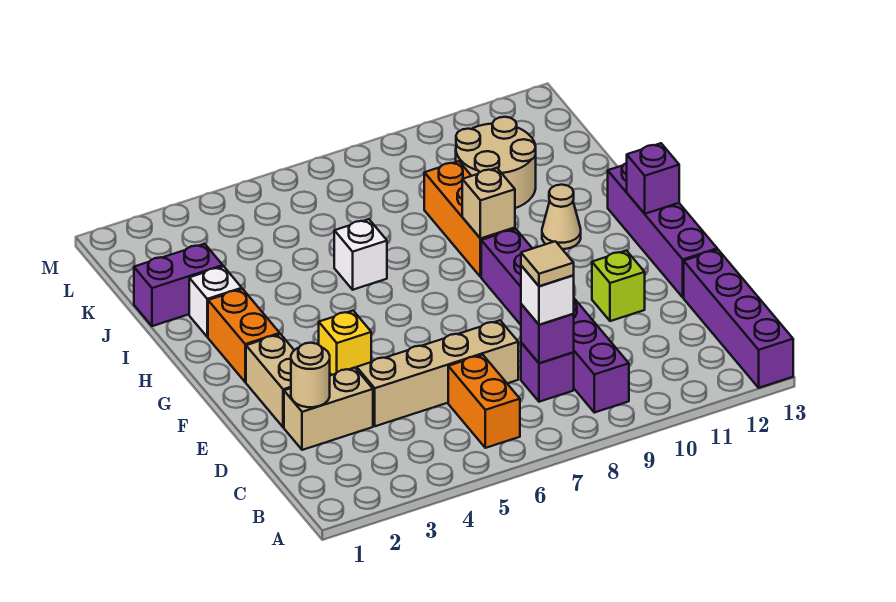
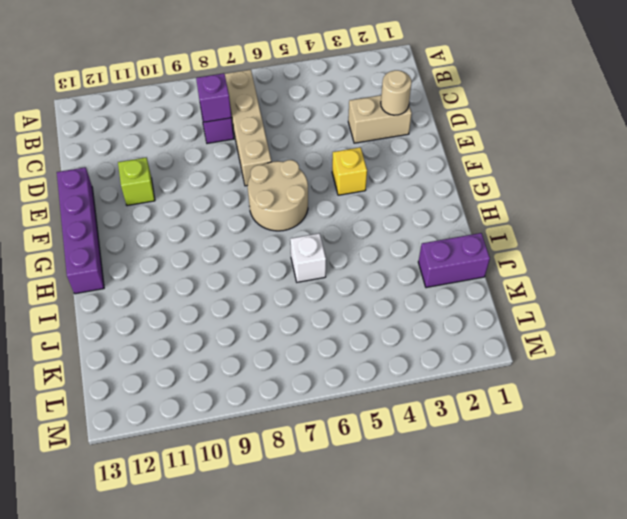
tan 1x4 brick [225,70,271,186] -> tan 1x4 brick turned to [357,320,518,426]
tan 2x2 round brick [248,160,308,231] -> tan 2x2 round brick moved to [456,117,536,208]
none -> purple 1x4 brick [684,250,793,388]
none -> orange 1x2 brick [448,355,520,448]
none -> purple 1x6 brick [481,229,629,413]

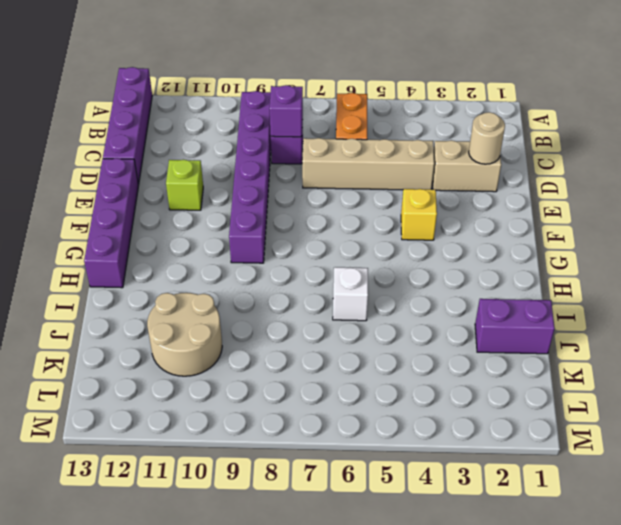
none -> tan 1x2 brick [246,334,294,427]
none -> orange 1x2 brick [208,289,280,382]
none -> orange 1x3 brick [424,161,515,277]

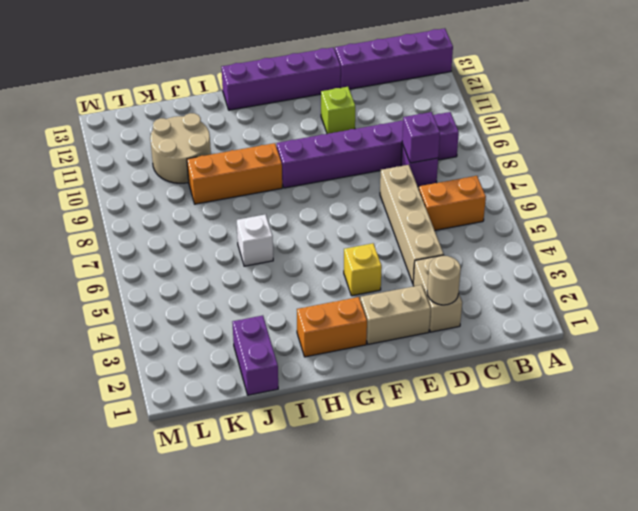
none -> tan 1x1 cone [542,185,581,249]
none -> white 1x1 brick [189,266,242,337]
none -> purple 1x1 brick [627,143,679,214]

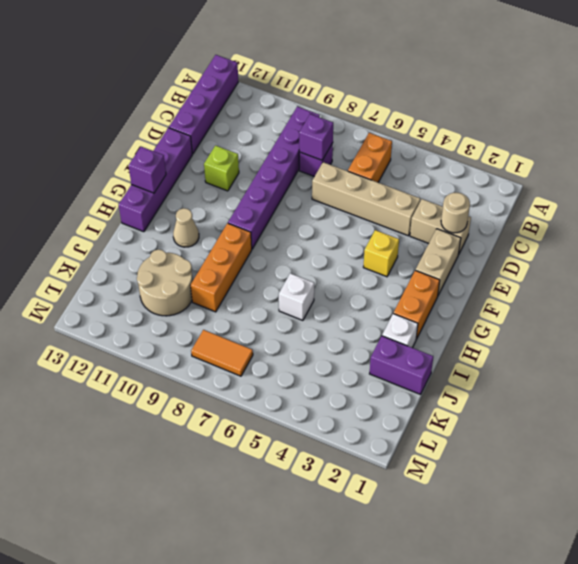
orange 1x2 tile [191,330,253,376] -> none
none -> tan 1x1 brick [462,168,515,239]
none -> white 1x1 brick [521,266,574,325]
none -> tan 1x1 tile [521,241,574,286]

